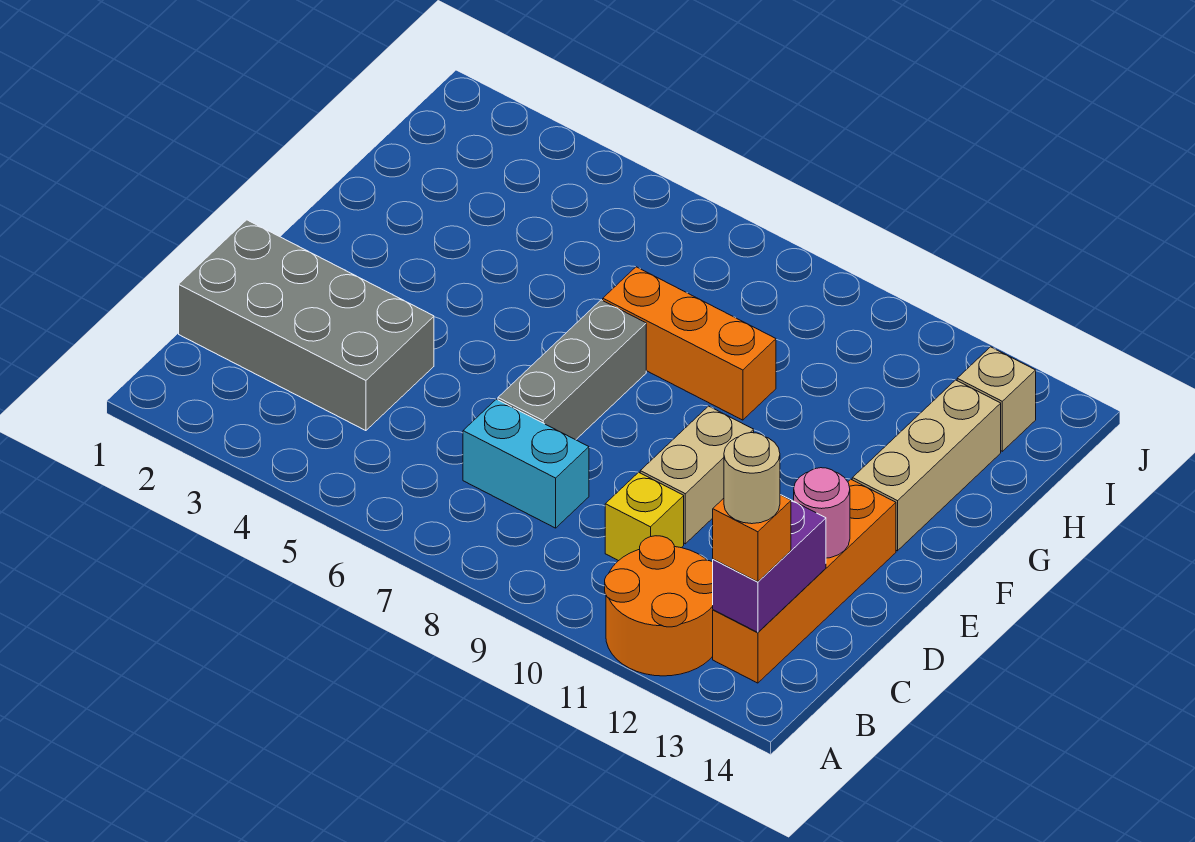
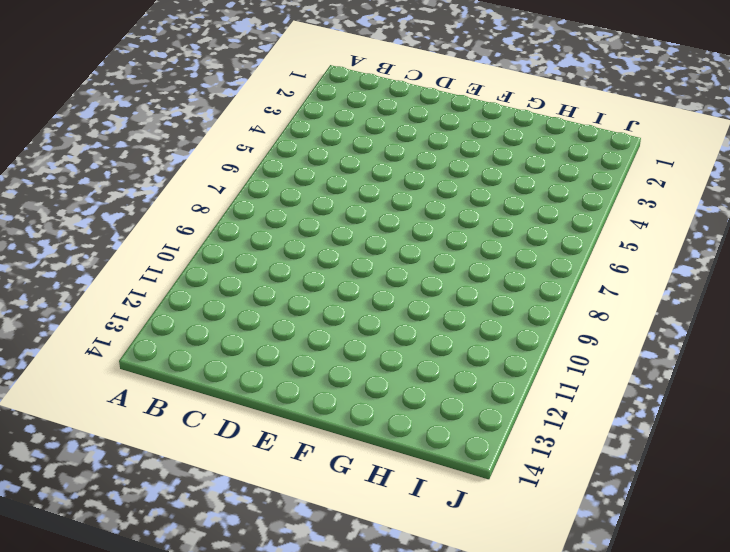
none -> orange 2x2 round brick [605,536,713,676]
none -> orange 1x4 brick [713,479,896,683]
none -> grey 2x4 brick [179,220,434,431]

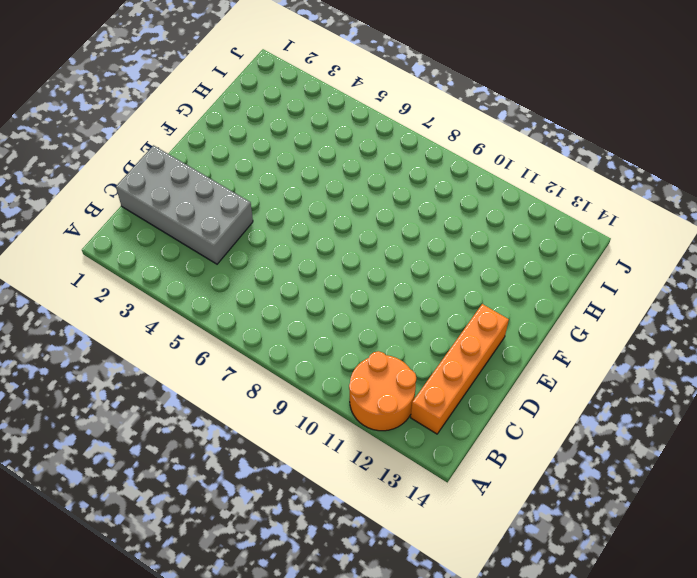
none -> cyan 1x2 brick [463,399,589,528]
none -> yellow 1x1 brick [605,472,684,561]
none -> grey 1x3 brick [498,300,646,440]

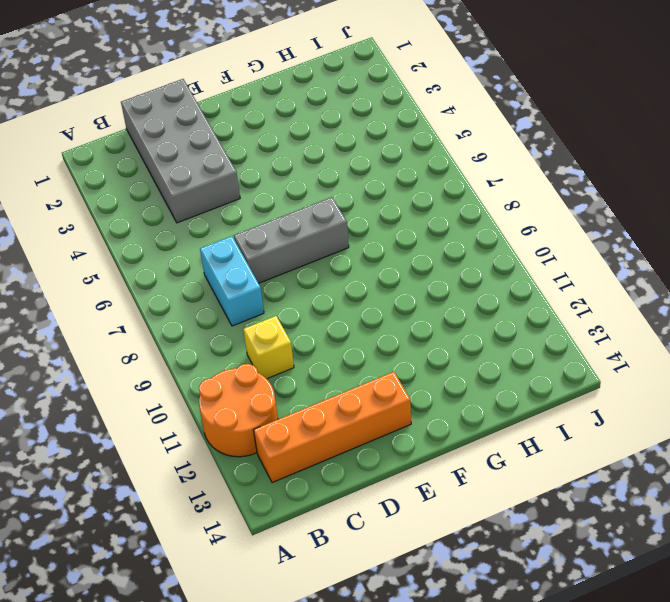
none -> tan 1x2 brick [640,406,754,544]
none -> tan 1x3 brick [852,380,1001,551]
none -> orange 1x3 brick [603,267,776,420]

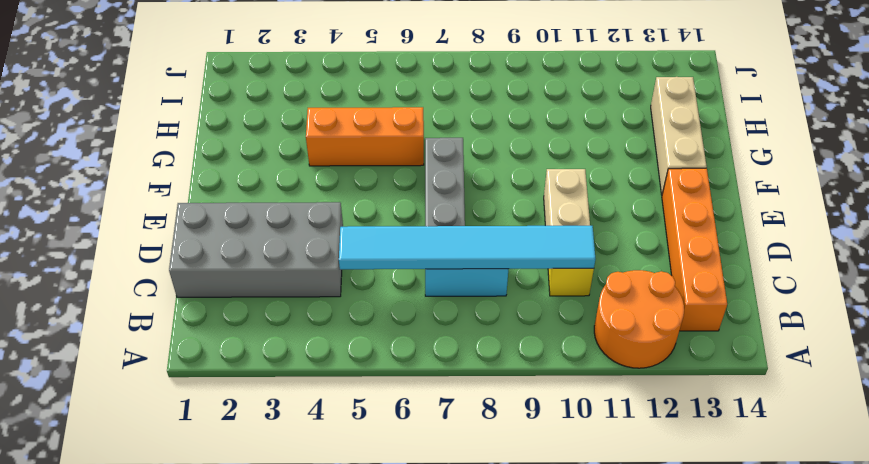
cyan 1x6 tile [339,226,595,269] -> none
orange 1x3 brick [306,107,424,166] -> orange 1x3 brick moved to [603,267,776,420]
none -> tan 1x1 brick [957,347,1036,451]
none -> purple 1x2 brick [713,498,826,632]
none -> pink 1x1 round brick [794,468,850,558]

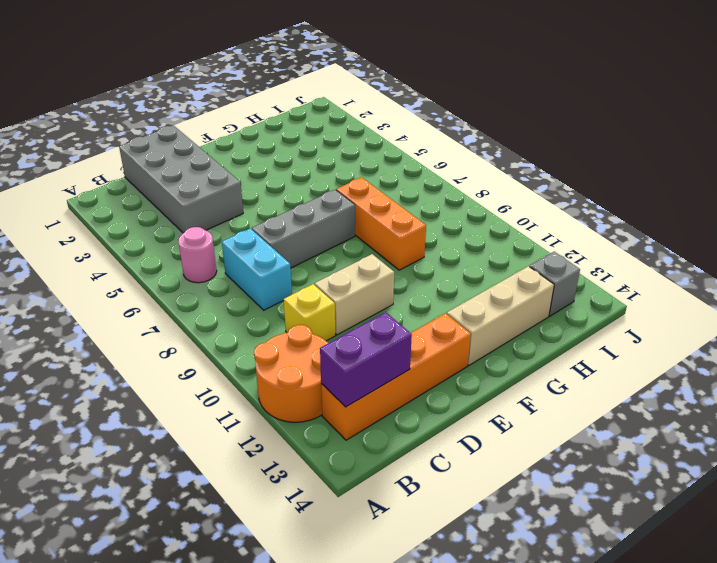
pink 1x1 round brick [178,227,217,283] -> pink 1x1 round brick moved to [794,468,850,558]
grey 1x1 brick [530,252,580,316] -> tan 1x1 brick [957,347,1036,451]
none -> orange 1x1 brick [713,495,791,582]
none -> tan 1x1 round brick [724,433,780,524]

